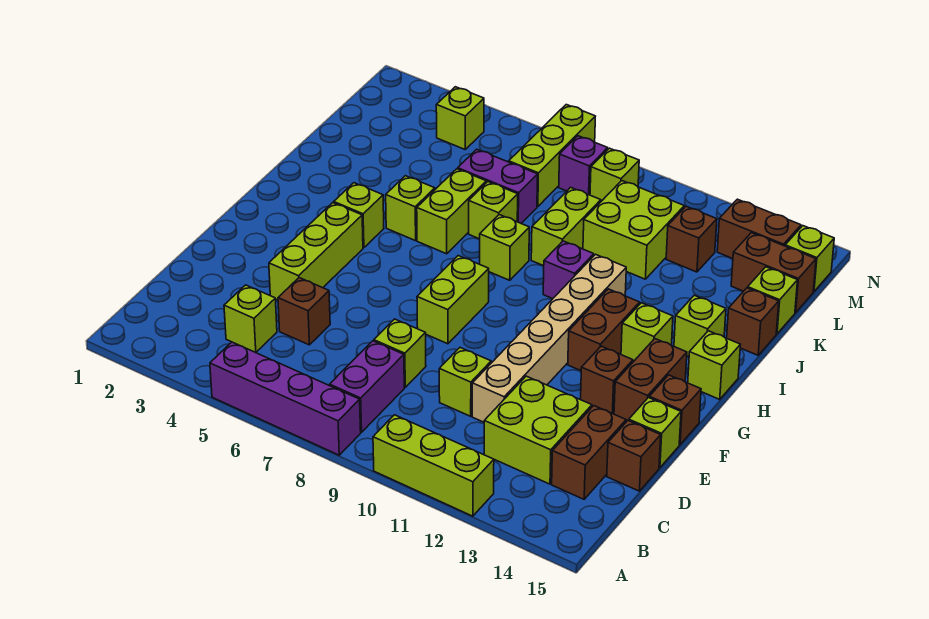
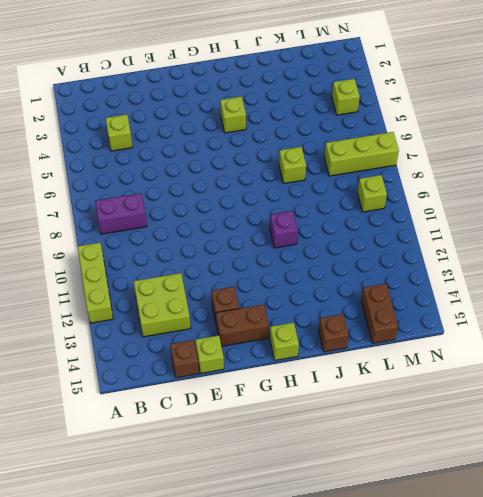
none -> purple 1x4 brick [210,342,361,455]
none -> brown 1x2 brick [552,406,626,499]
none -> brown 1x1 brick [278,278,330,345]
none -> lime 1x1 brick [374,319,426,387]

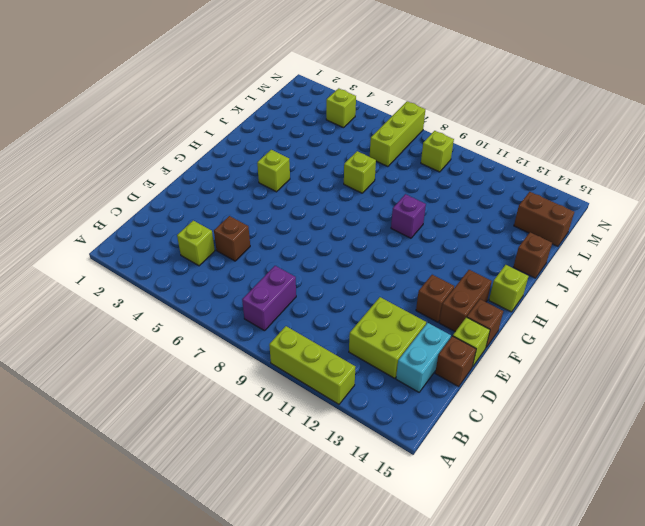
cyan 1x2 brick [396,323,451,392] -> brown 1x2 brick [552,406,626,499]
none -> purple 1x4 brick [210,342,361,455]
none -> lime 1x1 brick [374,319,426,387]
none -> lime 1x1 brick [439,348,491,416]
none -> tan 1x6 brick [472,254,626,422]

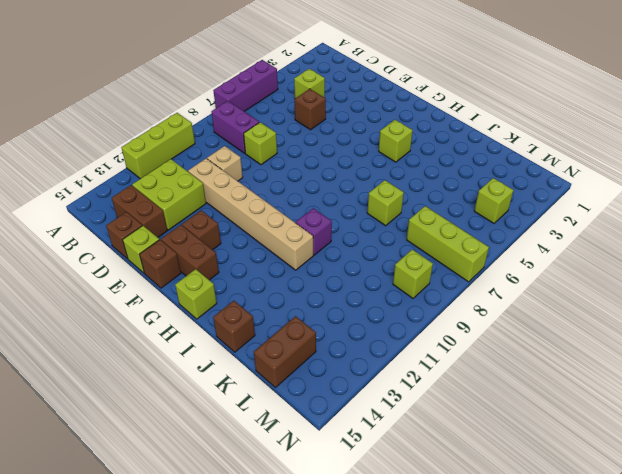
purple 1x3 brick [213,60,278,111] -> purple 1x4 brick [210,342,361,455]
tan 1x1 brick [207,146,243,181] -> lime 1x1 brick [439,348,491,416]
none -> lime 1x3 brick [269,203,363,300]
none -> lime 1x2 brick [417,256,489,344]
none -> brown 1x2 brick [568,289,640,371]
none -> lime 1x1 brick [621,303,673,362]

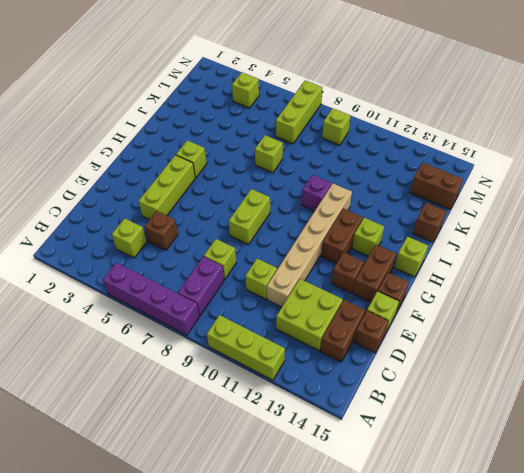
none -> lime 1x1 brick [386,176,435,241]
none -> lime 1x2 brick [417,169,486,254]
none -> lime 1x1 brick [480,215,529,280]
none -> lime 1x1 brick [674,295,726,356]

